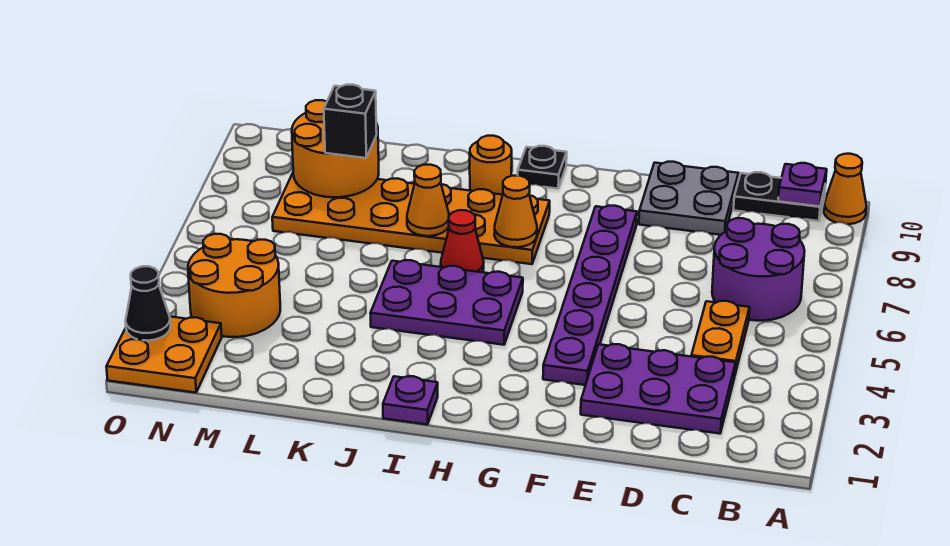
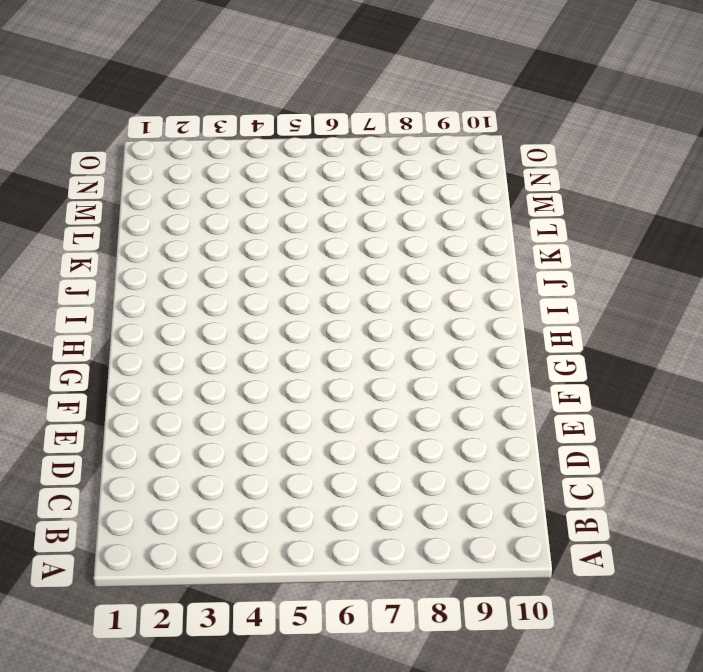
none -> orange 1x1 cone [824,154,866,224]
none -> purple 2x2 round brick [712,218,805,321]
none -> black 1x2 plate [734,172,826,221]

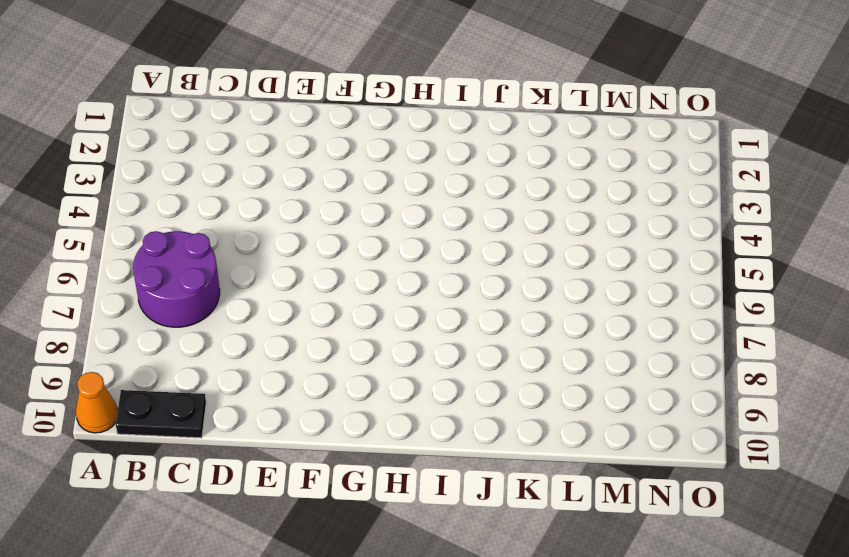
none -> purple 2x3 plate [581,344,736,434]
none -> orange 1x2 plate [691,301,750,374]
none -> grey 2x2 plate [639,162,738,235]

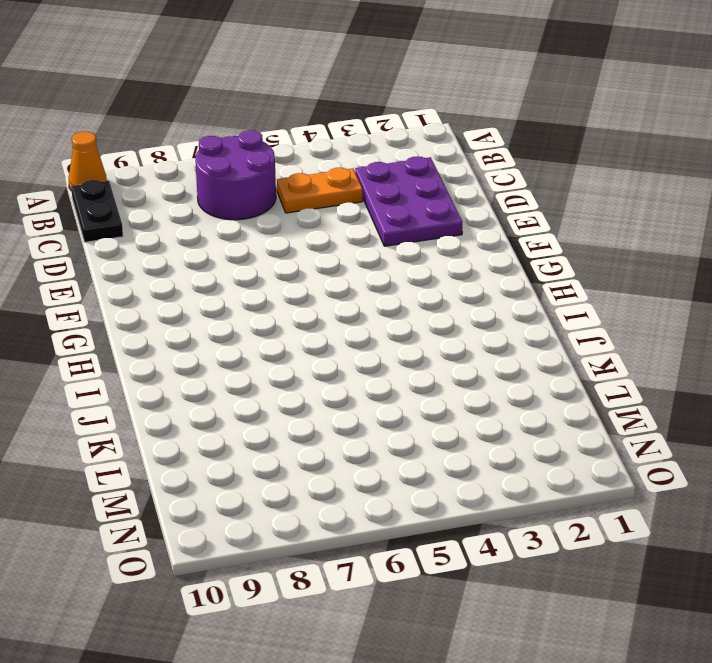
none -> grey 2x2 plate [639,162,738,235]
none -> purple 1x6 plate [543,206,637,385]
none -> purple 2x3 plate [370,260,523,345]

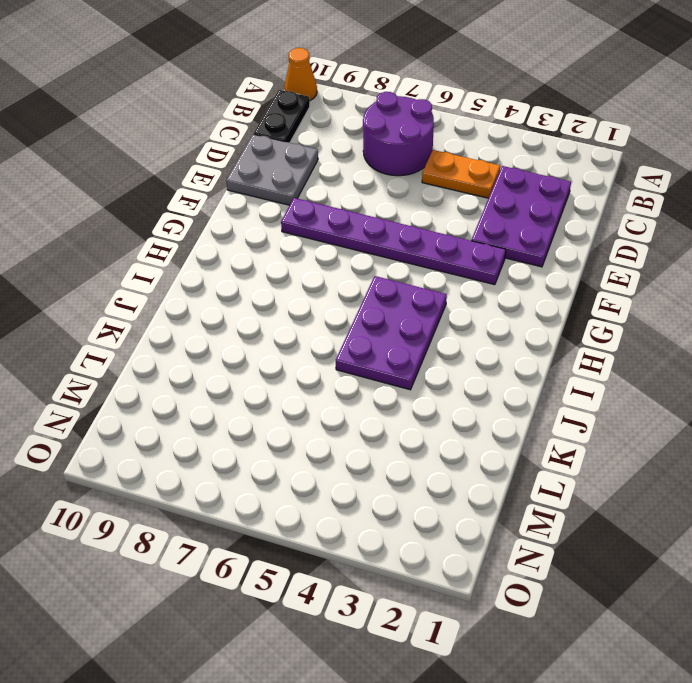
none -> orange 2x6 plate [272,173,550,264]
none -> black 1x1 plate [518,146,567,189]
none -> purple 1x1 plate [383,376,438,424]

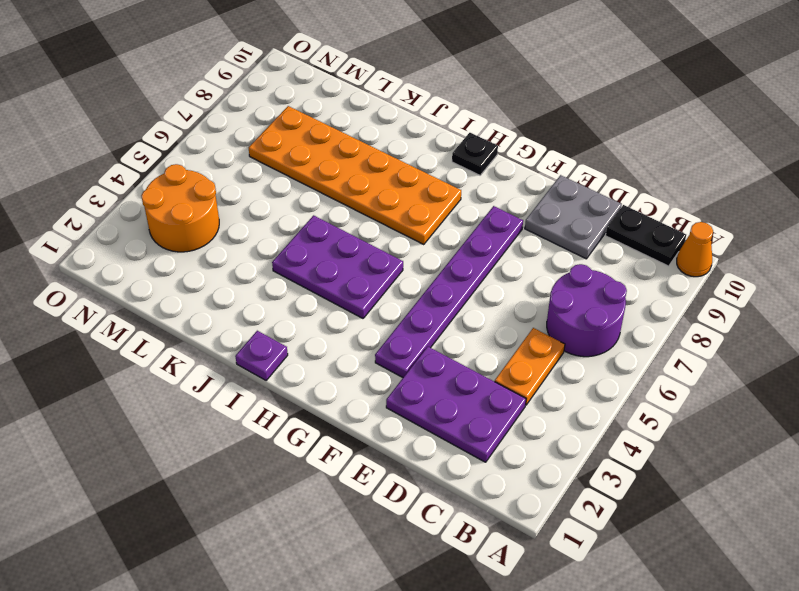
none -> red 1x1 cone [441,210,484,272]
none -> orange 1x1 round brick [470,136,512,195]
none -> orange 2x2 plate [106,317,222,393]

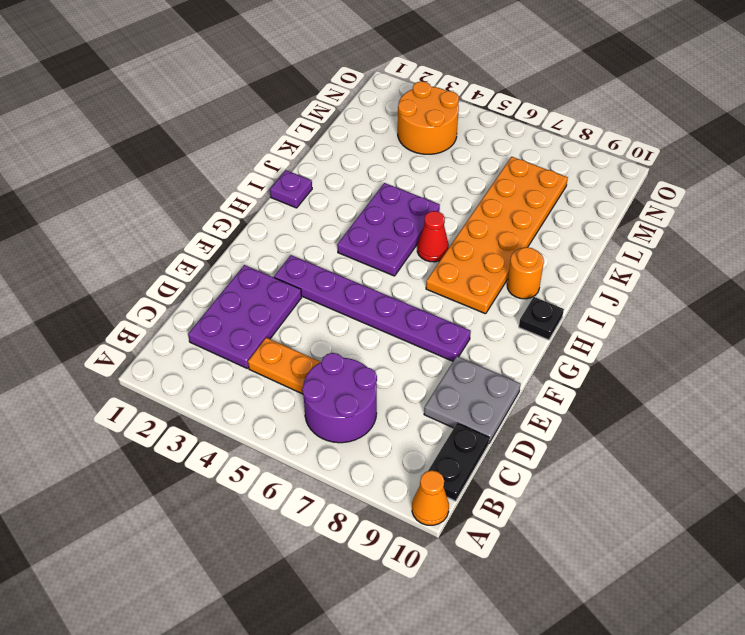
none -> orange 2x2 plate [106,317,222,393]
none -> purple 1x1 plate [778,163,827,207]
none -> orange 1x1 cone [494,175,537,247]

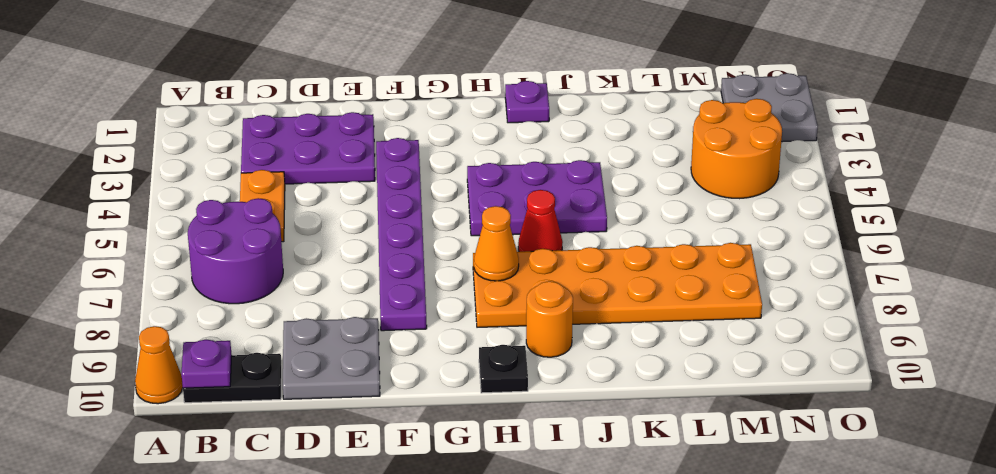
grey 2x2 plate [721,73,818,142] -> orange 2x2 plate [106,317,222,393]
none -> orange 1x1 cone [407,165,449,236]
none -> orange 2x2 round brick [292,100,379,197]
none -> black 1x1 cone [126,266,171,341]

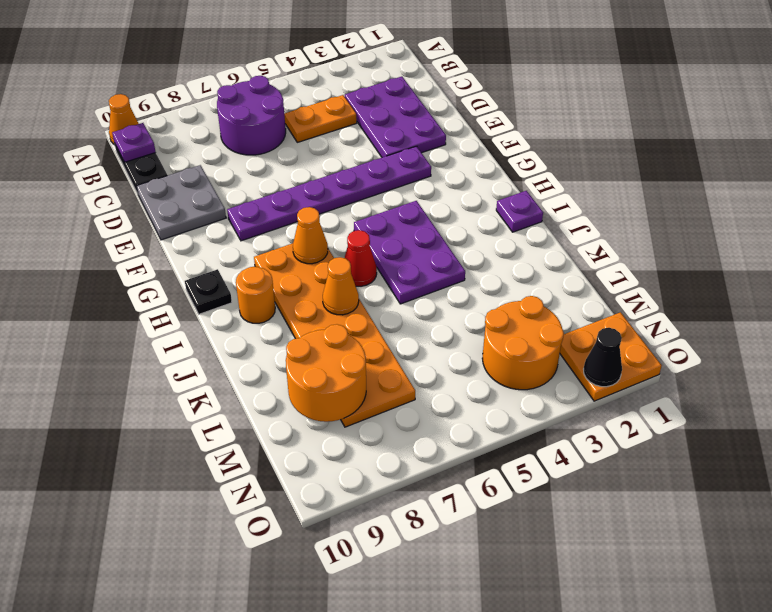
none -> black 1x1 brick [324,85,377,158]

